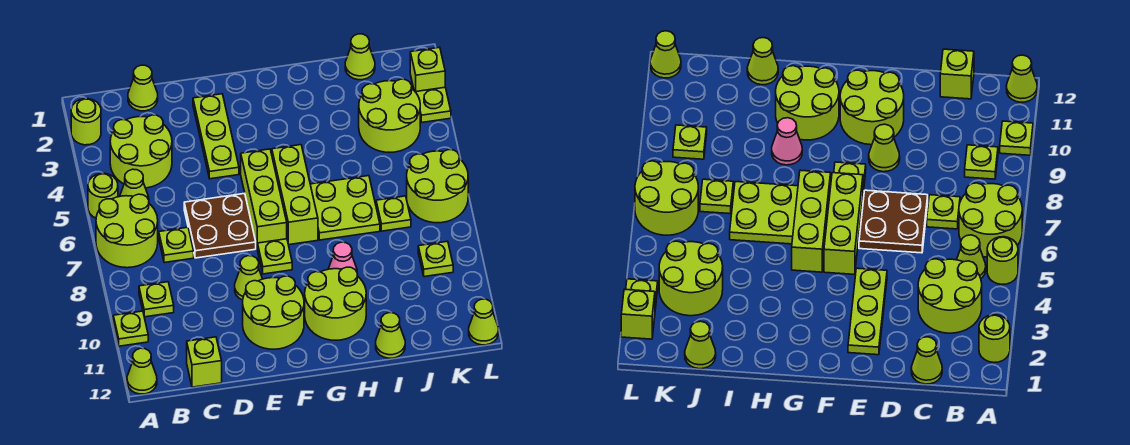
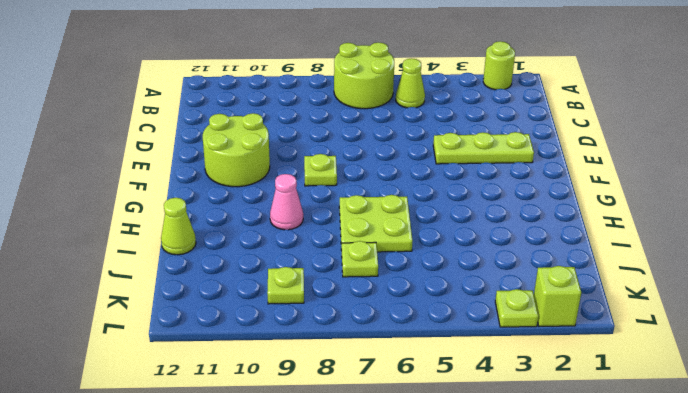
none -> lime 1x1 round brick [88,173,118,218]
none -> lime 1x1 plate [113,311,148,346]
none -> lime 1x1 cone [127,348,157,394]
none -> lime 2x2 round brick [110,115,172,188]

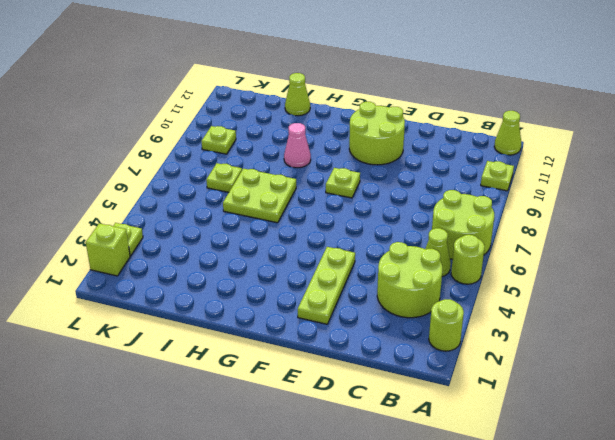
none -> lime 1x1 plate [139,282,174,317]
none -> lime 1x1 cone [128,65,158,111]
none -> lime 1x1 plate [159,227,194,263]
none -> lime 1x1 brick [187,337,222,387]

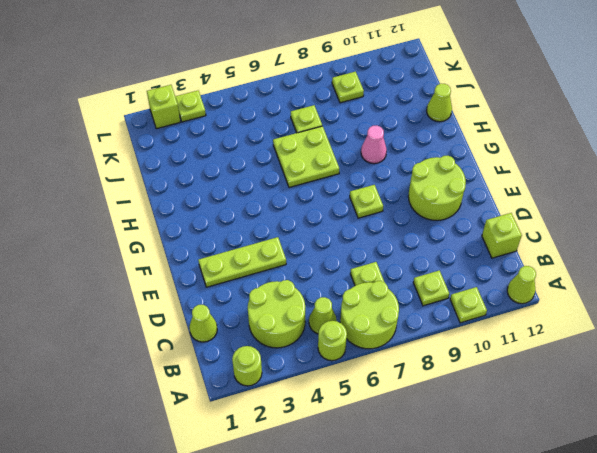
none -> brown 2x2 plate [184,193,256,258]
none -> lime 1x1 cone [235,256,262,300]
none -> lime 1x3 brick [241,149,287,249]
none -> lime 1x3 brick [272,145,318,245]

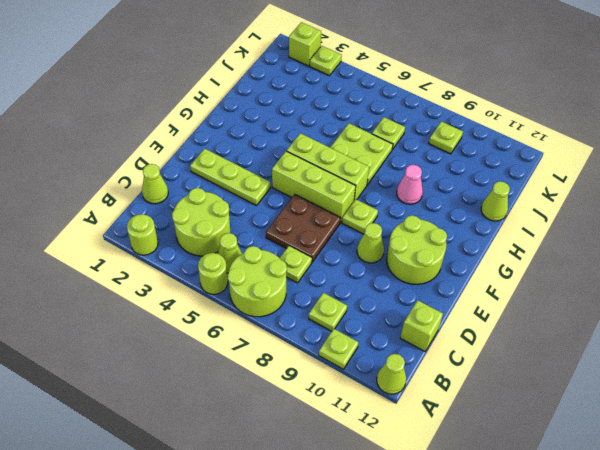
none -> lime 2x2 round brick [305,267,366,340]
none -> lime 1x1 cone [345,34,375,80]
none -> lime 2x2 round brick [359,79,420,152]
none -> lime 2x2 round brick [407,150,468,223]

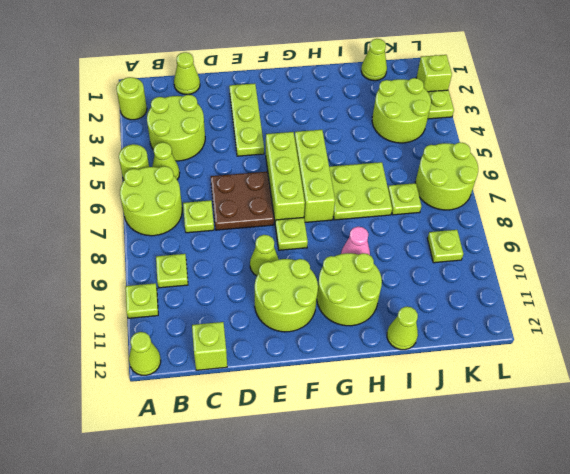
none -> lime 1x1 cone [469,299,498,345]

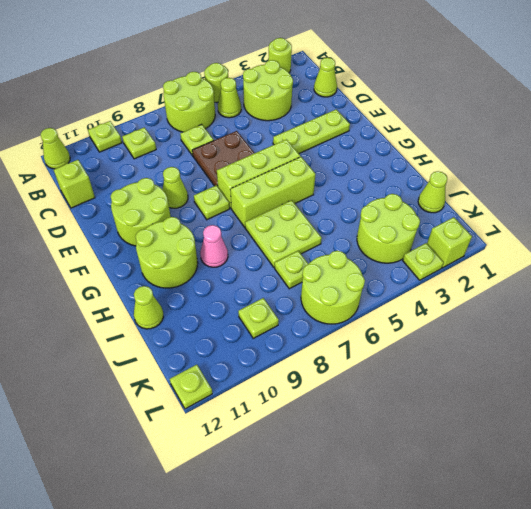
lime 1x1 plate [170,365,212,409] -> lime 1x1 cone [469,299,498,345]

